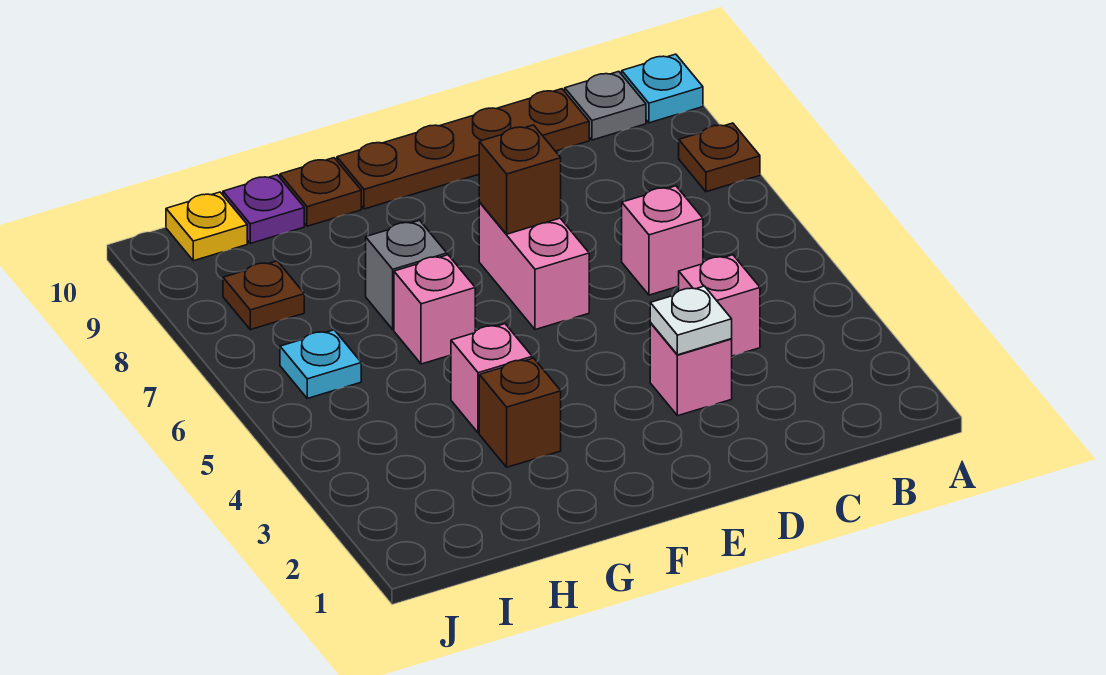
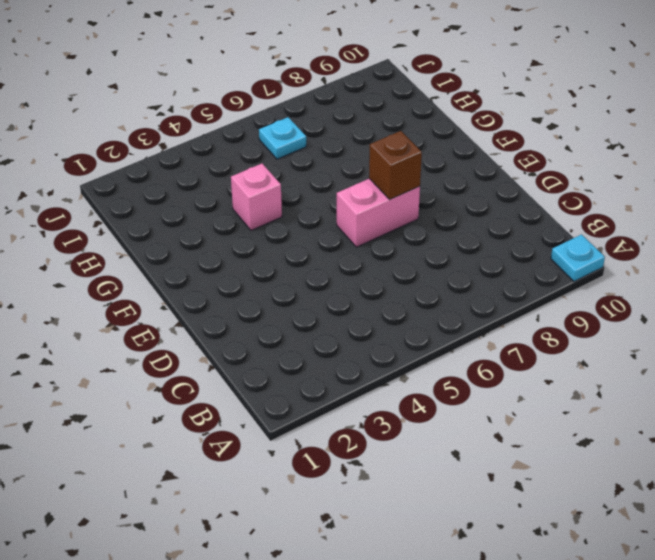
none -> brown 1x1 plate [679,123,760,192]
none -> grey 1x1 plate [565,72,646,140]
none -> pink 1x1 brick [679,255,760,356]

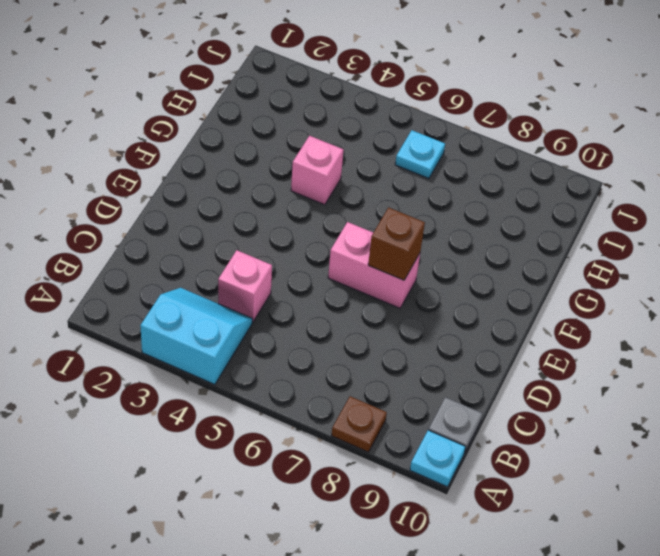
cyan 2x2 slope [140,288,252,385] -> none
none -> pink 1x1 brick [622,186,703,295]
none -> brown 1x4 plate [337,89,589,209]
none -> pink 1x1 brick [650,323,732,416]

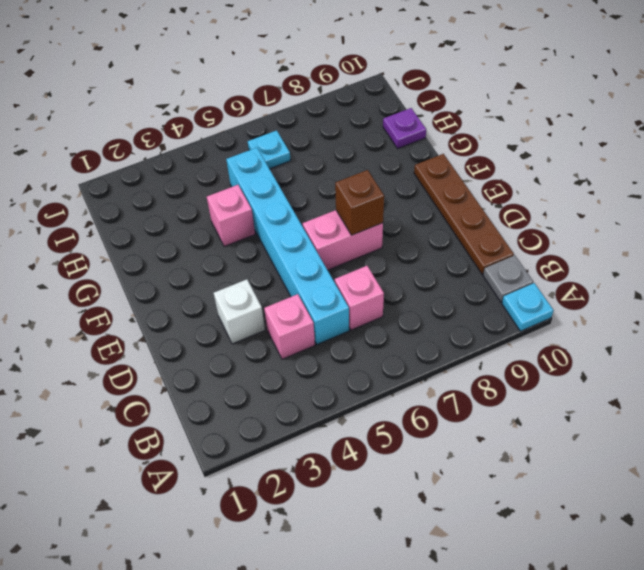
cyan 1x6 brick [226,148,349,344] -> none
white 1x1 brick [214,279,265,344] -> pink 1x1 brick [650,323,732,416]
none -> brown 1x1 plate [679,123,760,192]
none -> brown 1x1 brick [479,358,561,467]
none -> pink 1x1 brick [394,255,475,364]

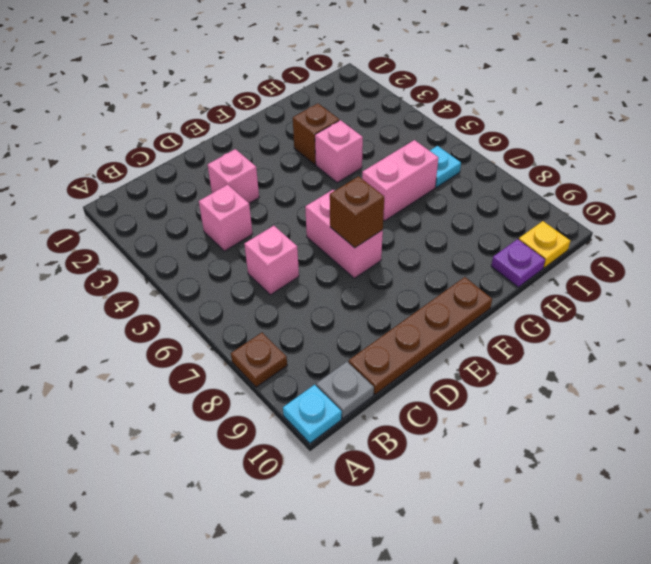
pink 1x2 brick [362,140,438,221] -> pink 1x1 brick [394,255,475,364]
none -> grey 1x1 brick [366,220,447,329]
none -> brown 1x1 plate [280,158,361,226]
none -> brown 1x1 plate [223,261,304,330]

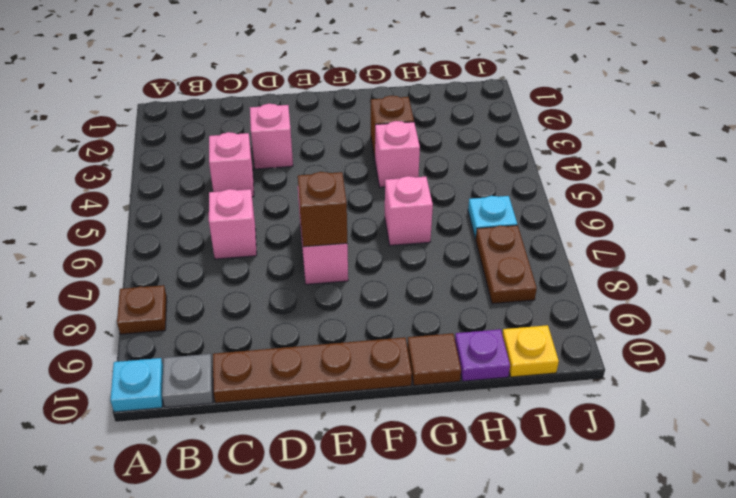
brown 1x1 tile [407,333,461,386] -> brown 1x1 plate [280,158,361,226]
brown 1x2 plate [476,225,537,304] -> brown 1x1 plate [223,261,304,330]
none -> grey 1x1 brick [366,220,447,329]
none -> white 1x1 plate [650,286,732,355]

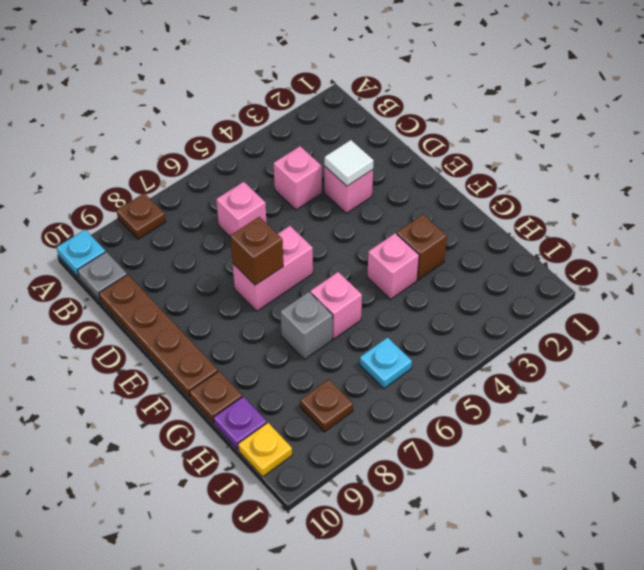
white 1x1 tile [324,140,374,186] -> white 1x1 plate [650,286,732,355]

